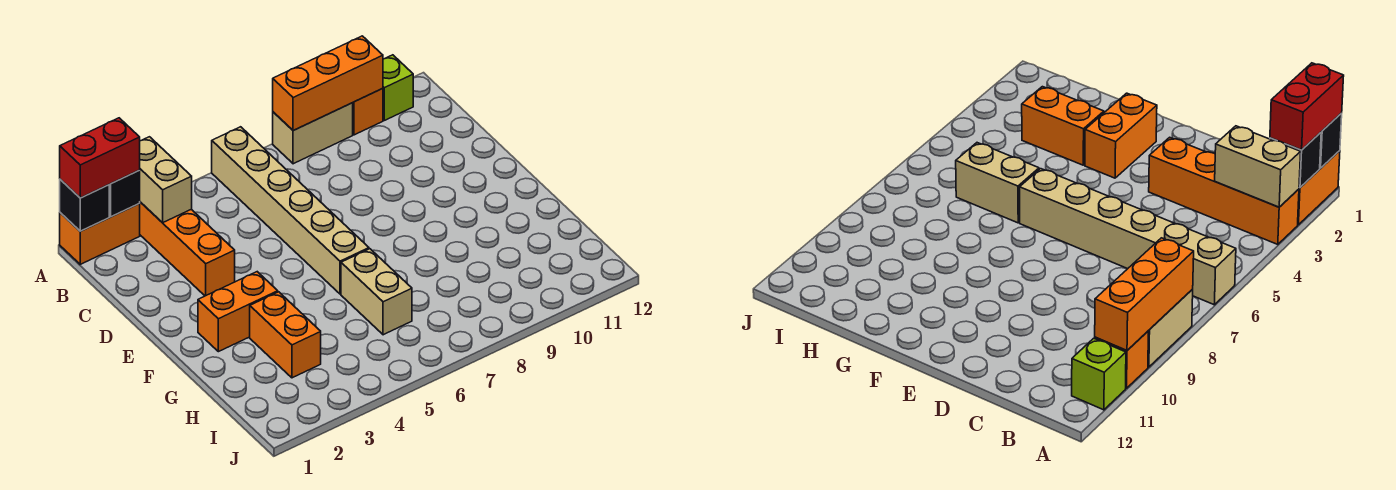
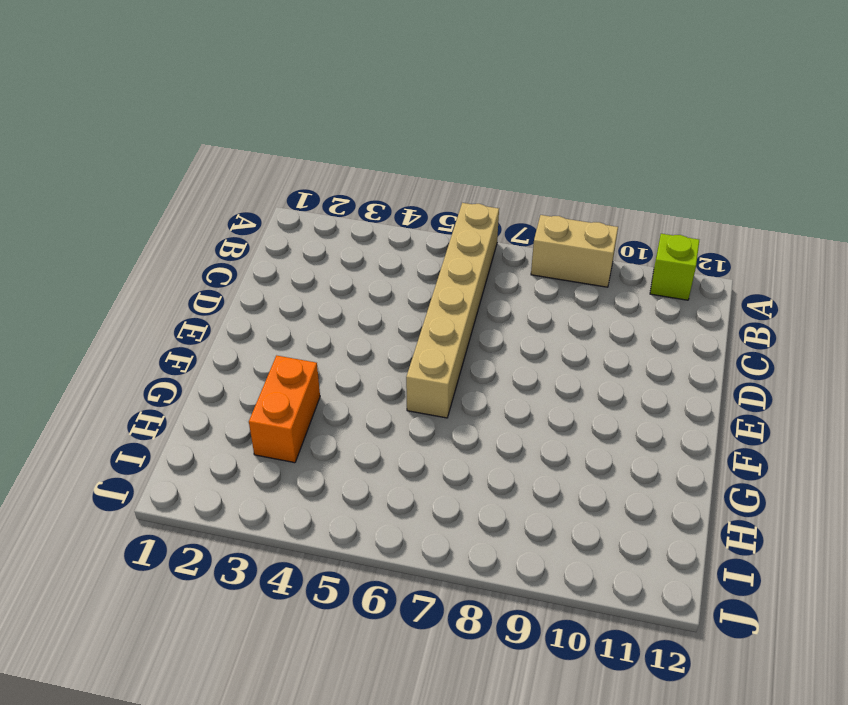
none -> orange 1x2 brick [60,204,140,264]
none -> orange 1x4 brick [139,202,235,296]
none -> orange 1x1 brick [353,88,383,135]

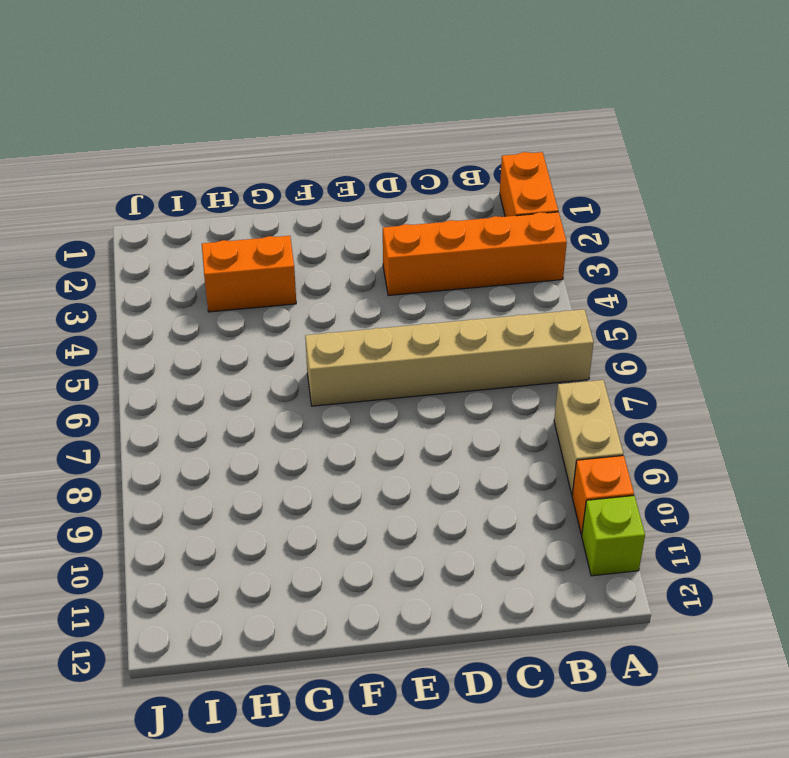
none -> orange 1x2 brick [198,272,278,352]
none -> tan 1x2 brick [341,249,412,335]
none -> black 1x1 brick [60,179,109,231]

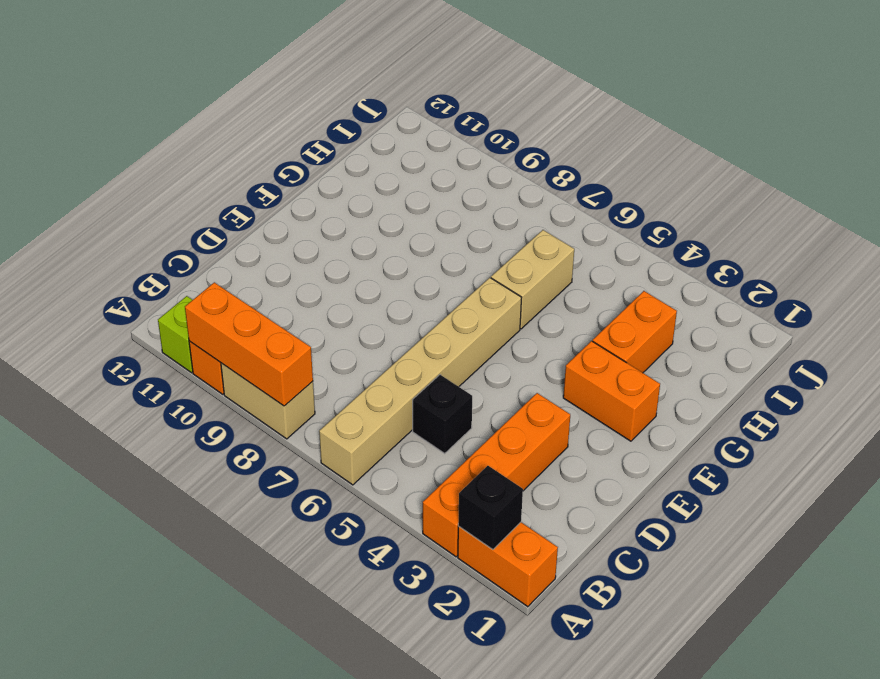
black 1x1 brick [413,375,472,453] -> black 1x1 brick moved to [60,179,109,231]
none -> tan 1x2 brick [139,137,192,223]
none -> red 1x2 brick [60,118,140,198]

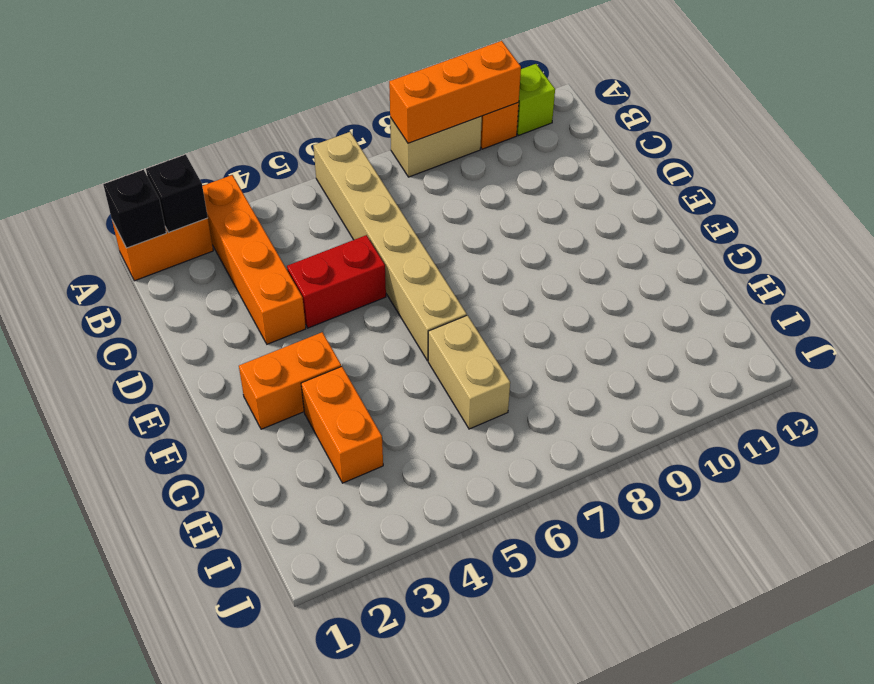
red 1x2 brick [287,235,386,328] -> red 1x2 brick moved to [60,118,140,198]
none -> tan 1x2 brick [139,137,192,223]

